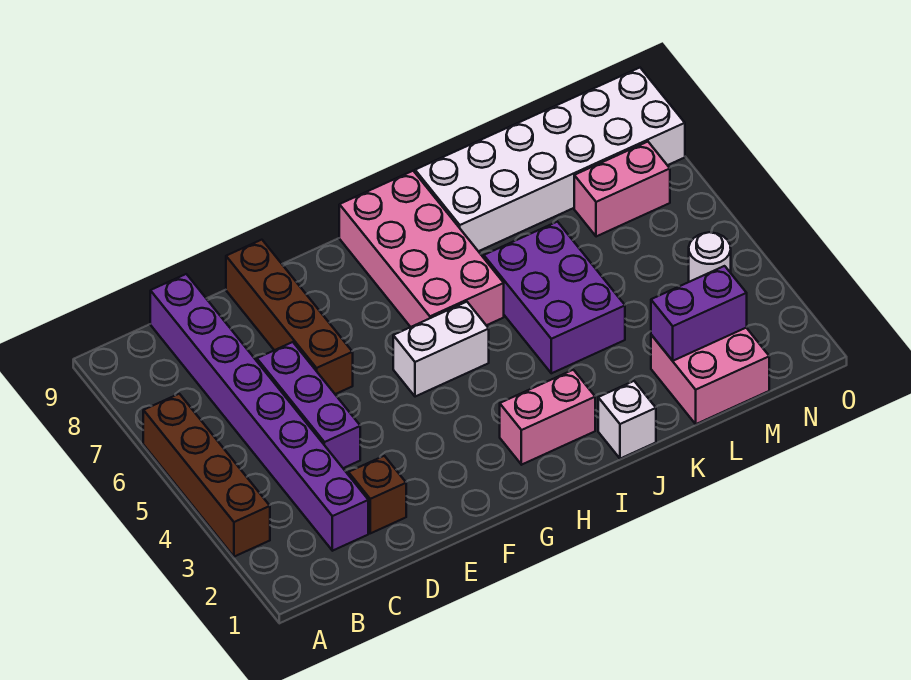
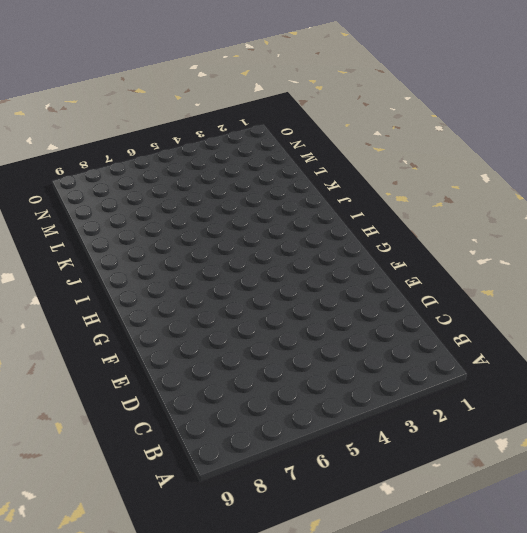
none -> brown 1x4 brick [143,394,270,557]
none -> purple 1x8 brick [150,274,368,551]
none -> brown 1x1 brick [348,456,406,533]

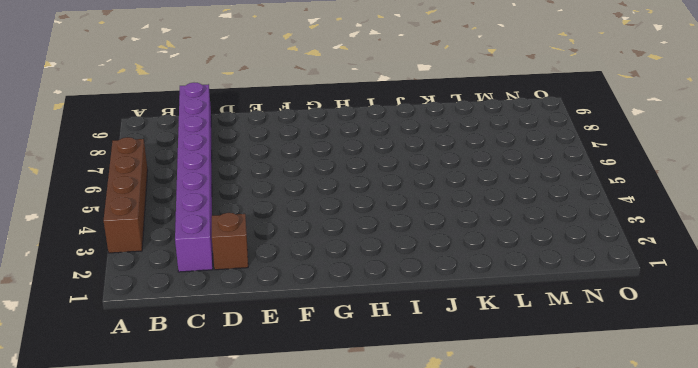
none -> purple 1x3 brick [257,342,360,468]
none -> brown 1x4 brick [226,240,353,394]
none -> white 1x2 brick [393,302,489,397]

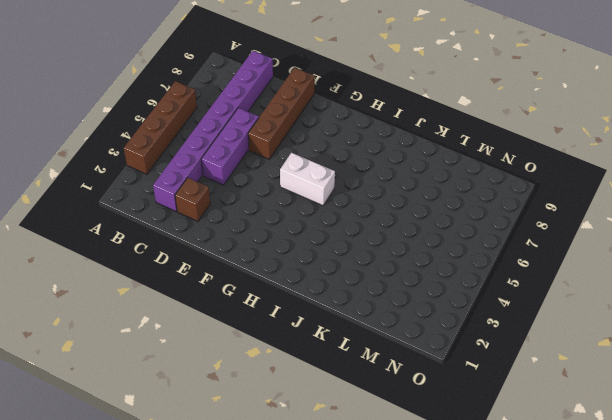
none -> pink 1x2 brick [500,370,595,465]
none -> pink 2x4 brick [339,171,504,327]
none -> white 1x1 brick [598,381,656,459]

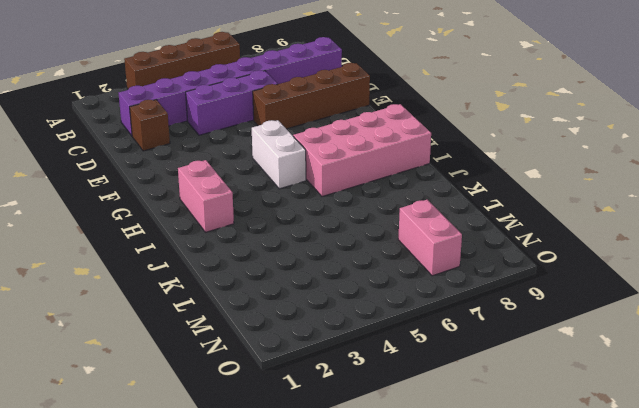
none -> white 1x1 brick [598,381,656,459]
none -> purple 2x3 brick [484,222,625,373]
none -> white 2x6 brick [415,68,685,251]

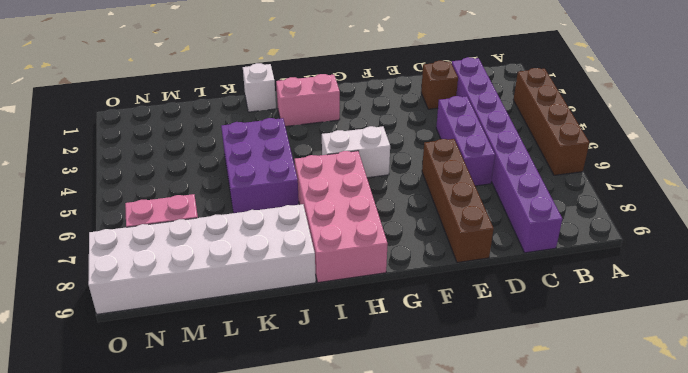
none -> pink 2x2 brick [651,328,769,424]
none -> white 1x1 round brick [689,232,731,282]
none -> purple 1x2 brick [651,266,747,361]

